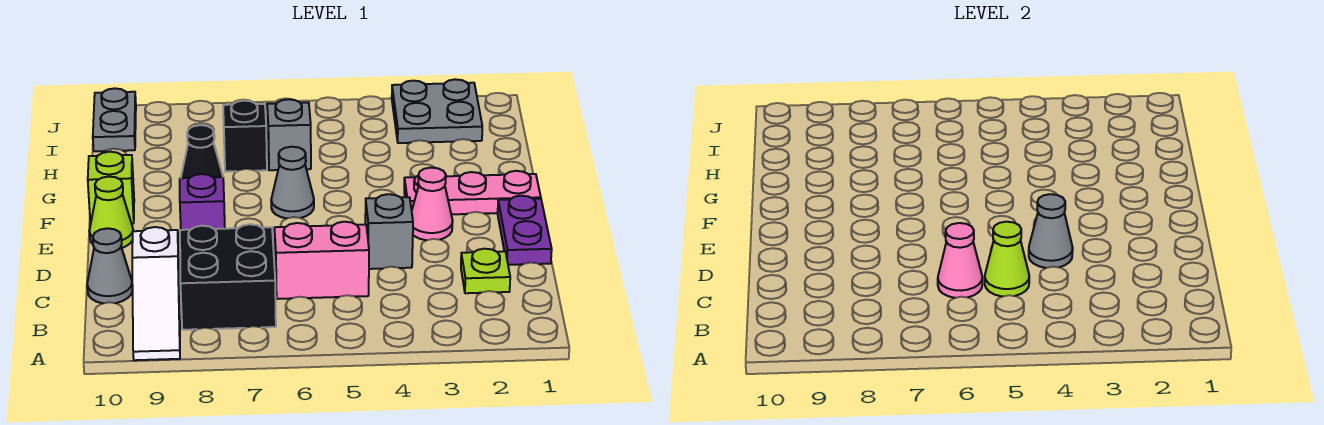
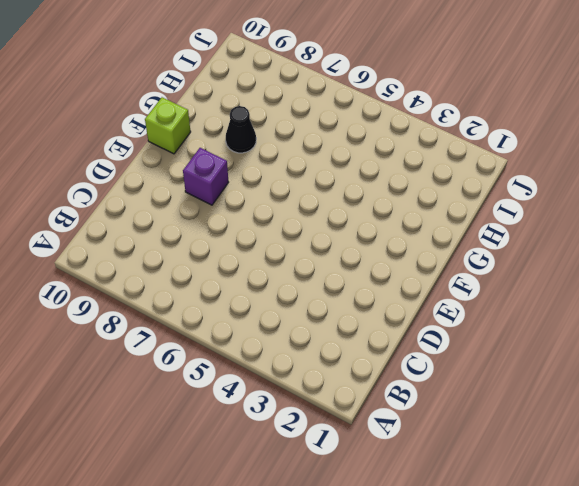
none -> white 1x3 slope [132,227,180,360]
none -> black 2x2 brick [180,224,276,330]
none -> lime 1x1 plate [461,249,510,293]

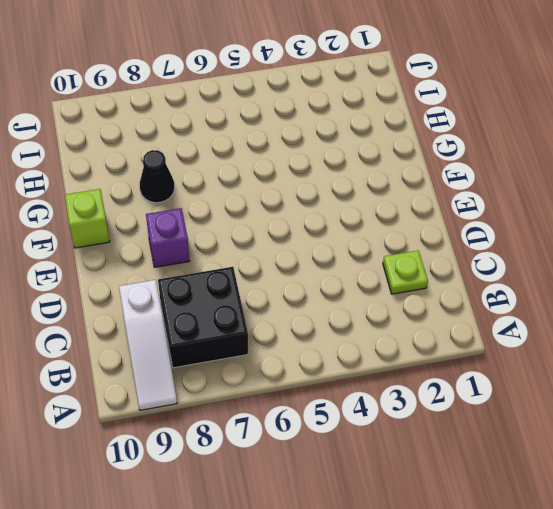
none -> pink 1x2 brick [274,222,369,299]
none -> grey 1x1 cone [87,228,133,303]
none -> purple 1x2 plate [498,196,552,265]

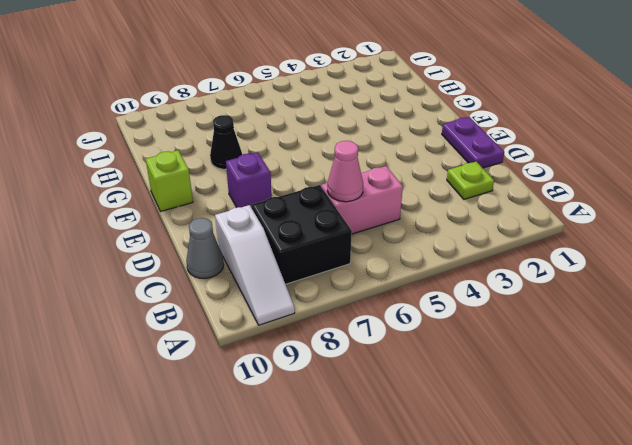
none -> grey 1x1 brick [365,194,413,269]
none -> pink 1x1 cone [412,168,453,240]
none -> lime 1x1 cone [89,177,133,248]

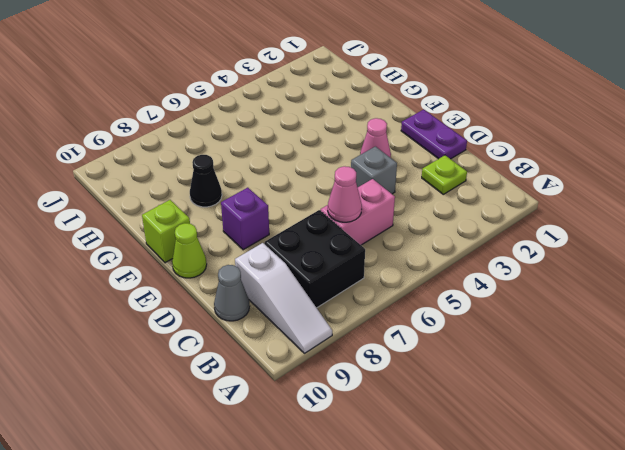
none -> pink 1x3 plate [404,171,541,214]
none -> grey 1x1 cone [271,147,314,218]
none -> grey 1x1 brick [267,99,311,170]

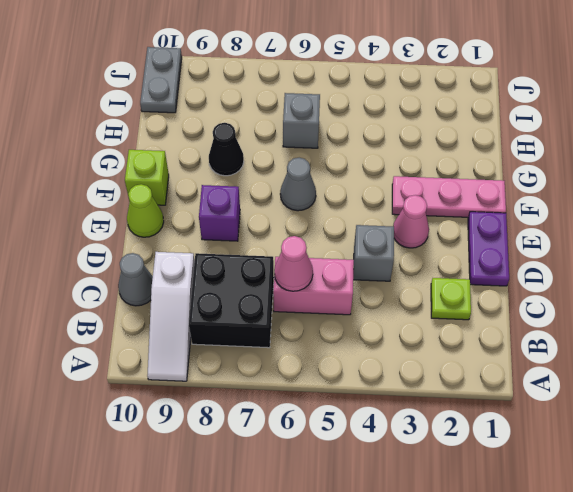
none -> black 1x1 brick [223,101,267,172]
none -> grey 2x2 plate [392,79,482,143]
none -> lime 1x1 cone [985,222,1029,296]

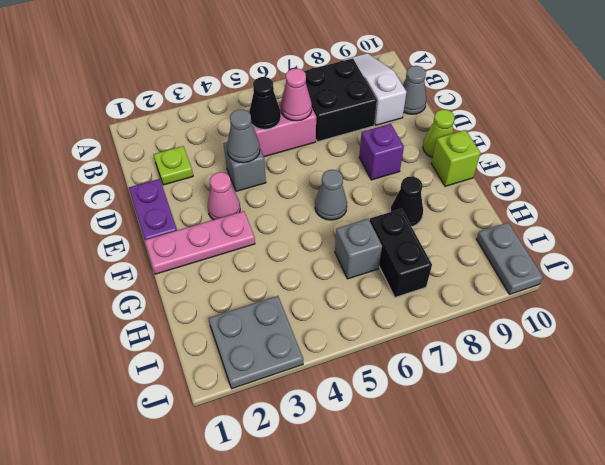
black 1x1 cone [249,77,281,129] -> lime 1x1 cone [985,222,1029,296]
black 1x2 brick [370,209,432,297] -> black 1x1 brick [223,101,267,172]

